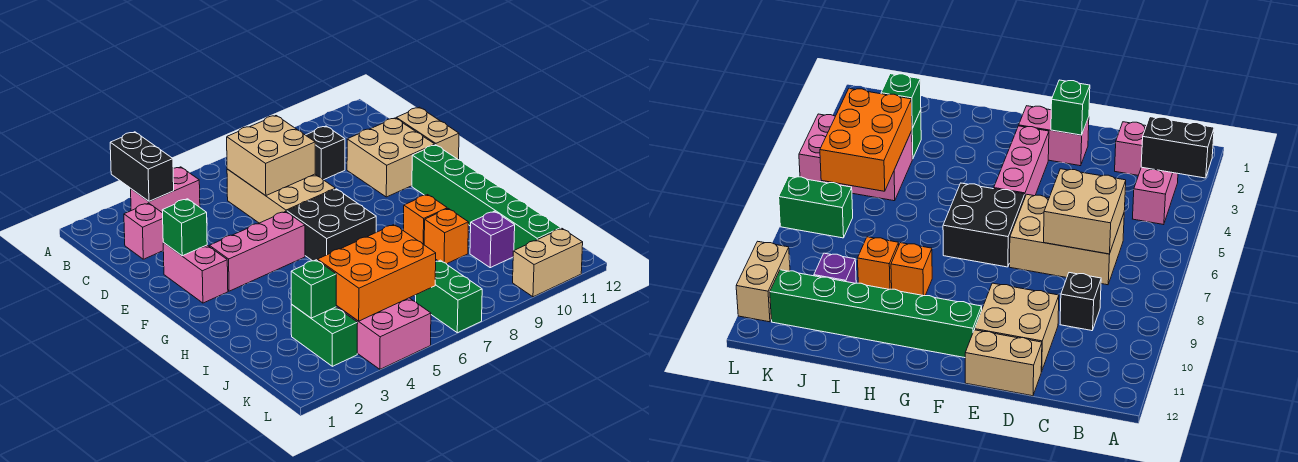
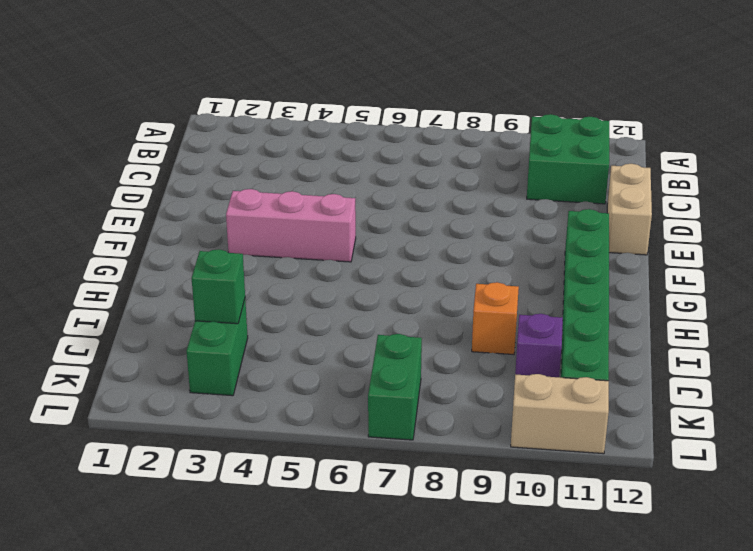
green 2x2 brick [527,114,609,204] -> none
none -> pink 1x2 brick [131,167,200,213]
none -> pink 1x1 brick [124,203,163,259]
none -> tan 2x3 brick [227,169,335,223]

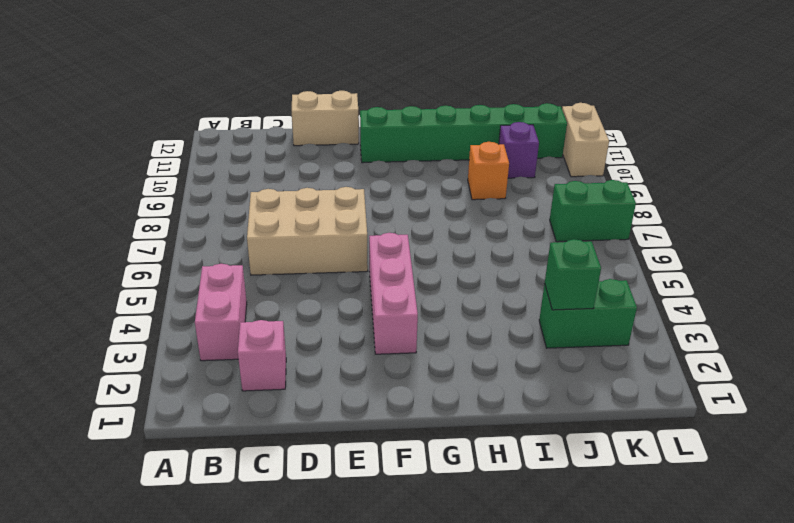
none -> black 1x1 brick [306,126,345,180]
none -> tan 2x2 brick [347,118,435,197]
none -> pink 1x2 brick [163,243,228,303]

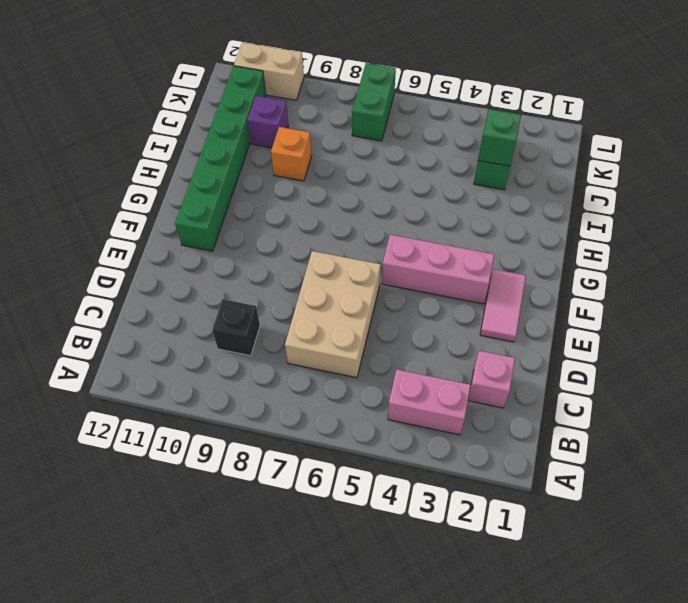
pink 1x2 tile [480,269,526,342] -> pink 1x2 brick [163,243,228,303]
none -> tan 2x2 brick [347,118,435,197]
none -> tan 1x2 brick [396,107,459,160]
none -> black 2x2 brick [287,189,376,261]

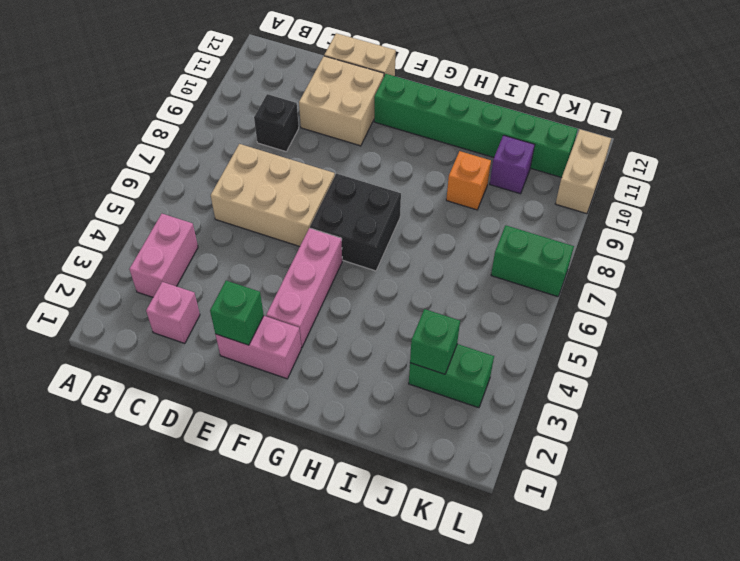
none -> orange 1x1 brick [404,195,447,245]
none -> pink 2x3 brick [336,298,431,369]
none -> black 1x2 brick [110,132,174,201]

